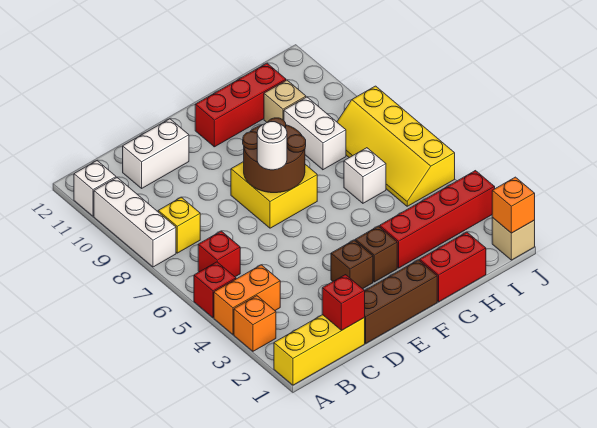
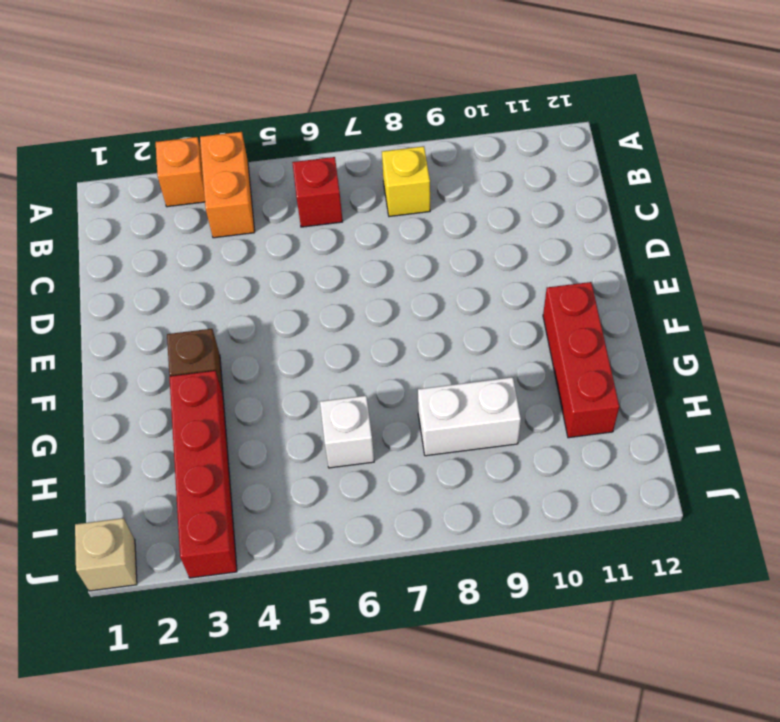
none -> yellow 1x3 brick [274,315,365,385]
none -> red 1x1 brick [194,262,236,318]
none -> white 1x3 brick [94,178,176,267]

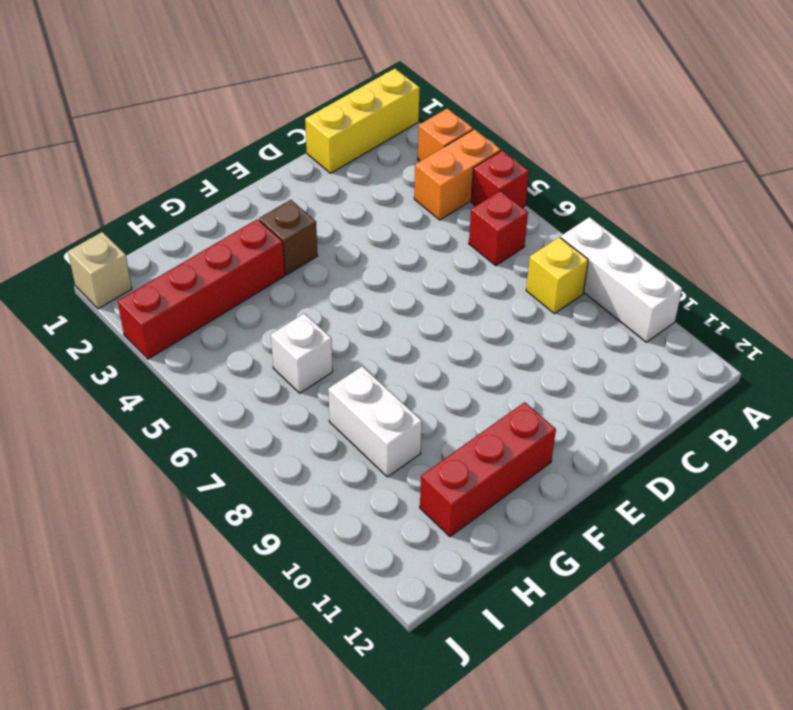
none -> white 1x1 brick [74,161,116,216]
none -> white 1x2 brick [123,119,189,188]
none -> brown 1x3 brick [364,260,437,343]

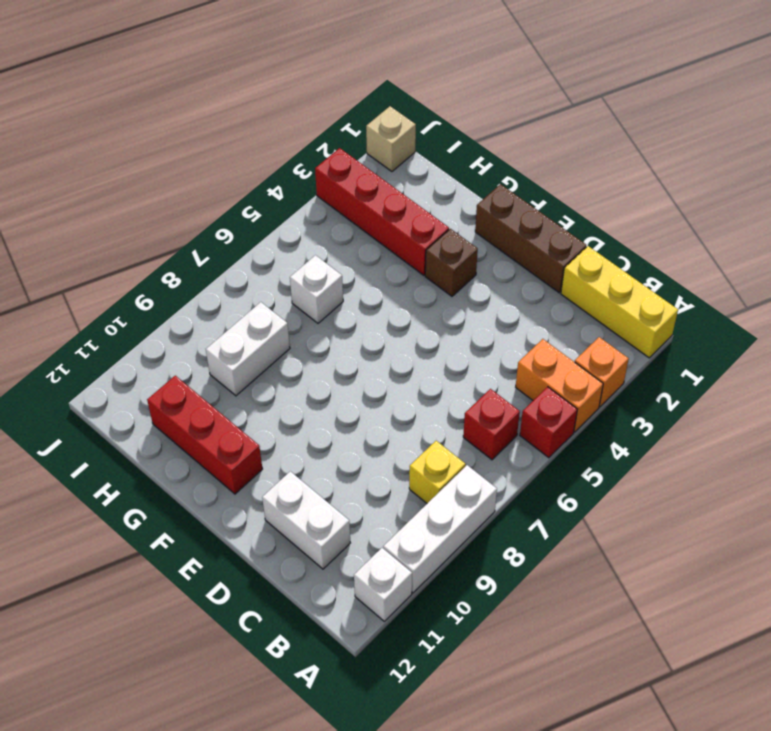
none -> brown 1x1 brick [331,240,373,289]
none -> yellow 2x2 brick [231,162,317,228]
none -> red 1x2 brick [420,232,486,302]

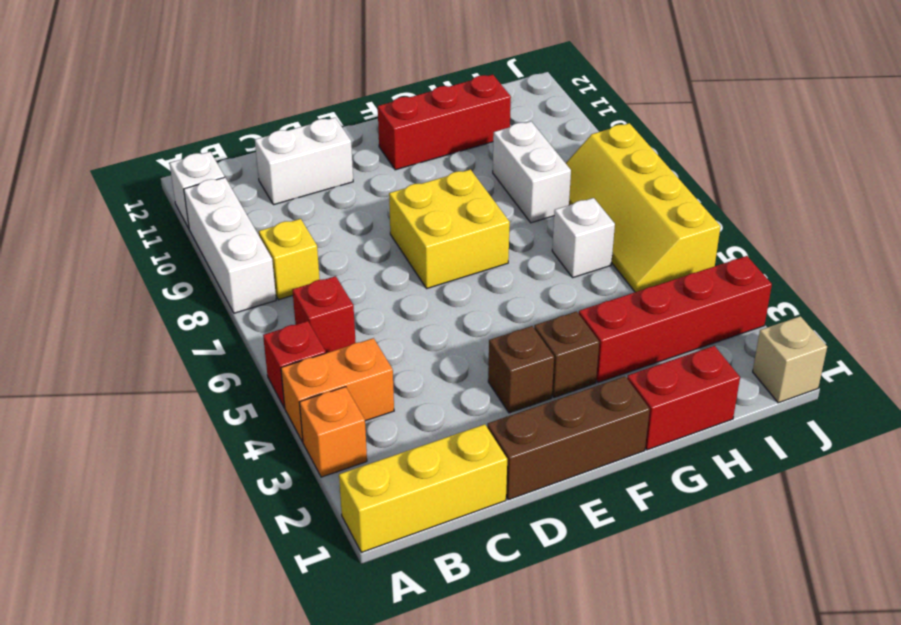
none -> tan 1x1 brick [264,80,306,123]
none -> red 1x1 brick [322,275,365,331]
none -> brown 2x2 round brick [243,118,306,193]

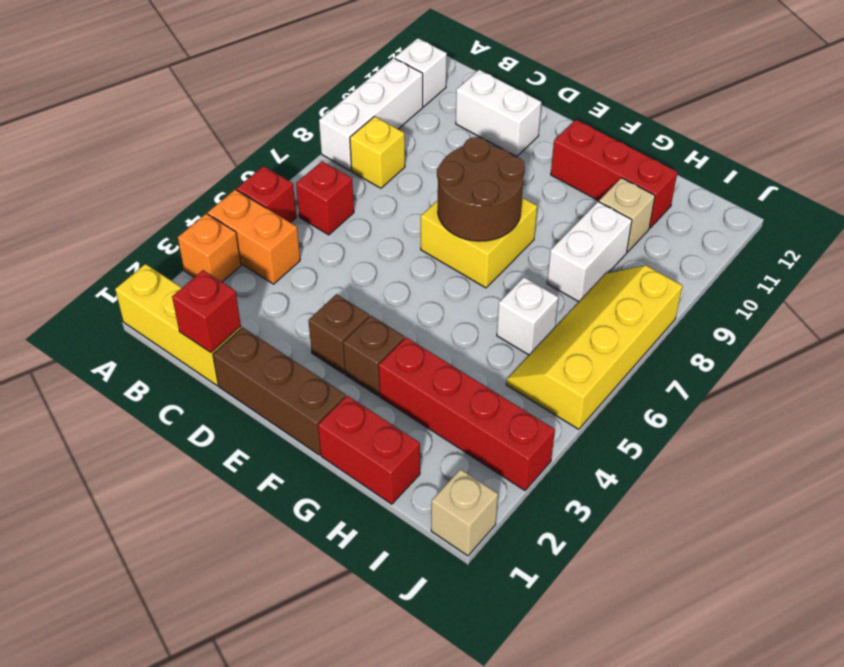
none -> orange 1x1 brick [492,177,535,233]
none -> white 1x1 round brick [257,122,287,170]

